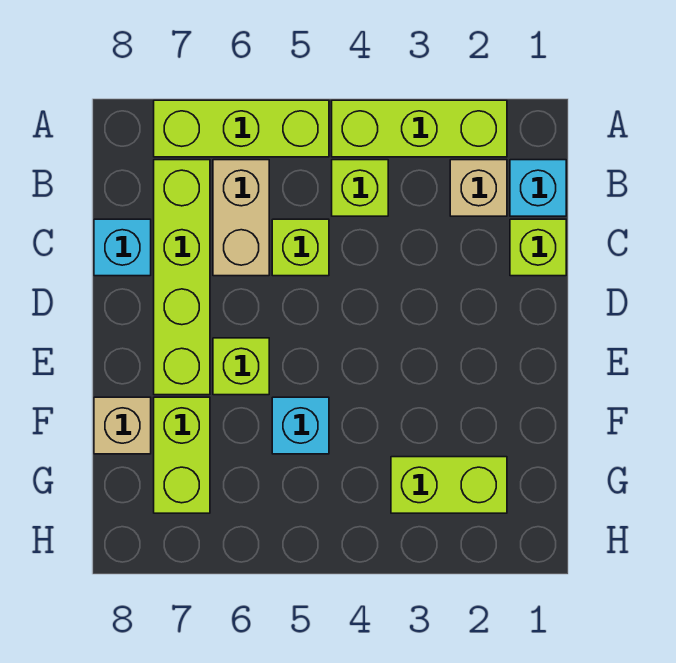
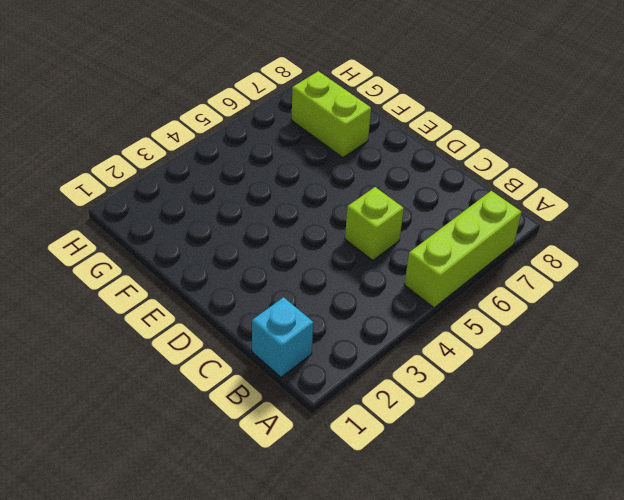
none -> lime 1x3 brick [332,100,507,157]
none -> tan 1x1 brick [450,160,507,216]
none -> lime 1x1 brick [332,160,388,216]

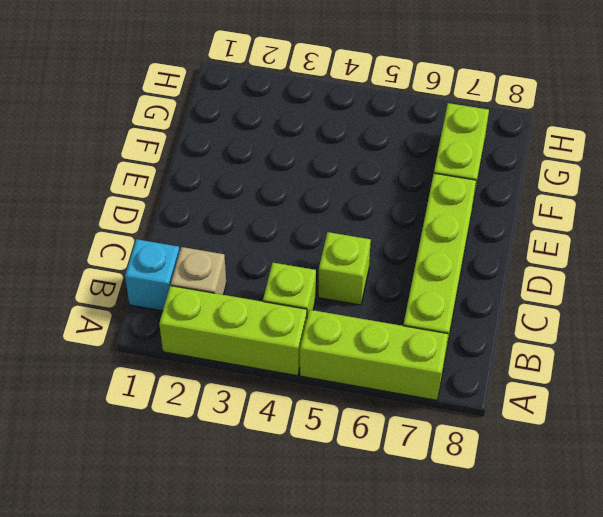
none -> tan 1x2 brick [213,160,269,276]
none -> lime 1x1 brick [510,219,566,276]
none -> cyan 1x1 brick [94,219,151,276]

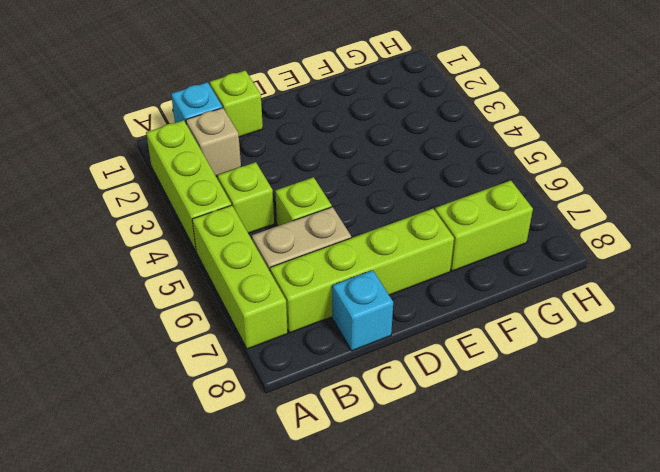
none -> lime 1x1 brick [213,338,269,395]
none -> cyan 1x1 brick [272,397,329,454]
none -> tan 1x1 brick [94,397,151,454]

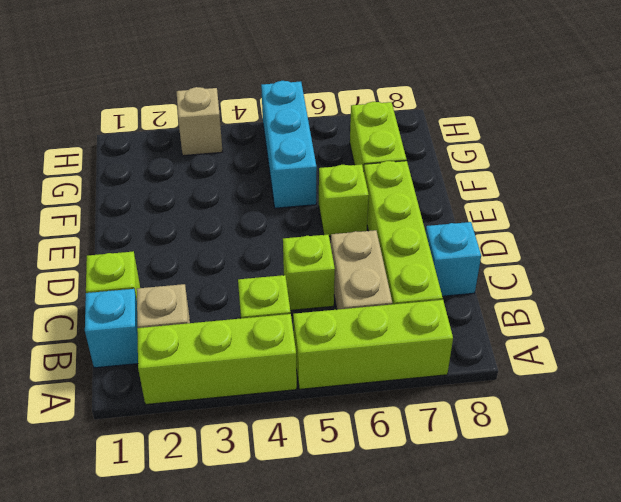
cyan 1x3 brick [261,81,317,208] -> cyan 1x1 brick [272,397,329,454]
tan 1x1 brick [177,87,223,156] -> tan 1x1 brick moved to [94,397,151,454]
none -> lime 1x2 brick [391,457,507,513]

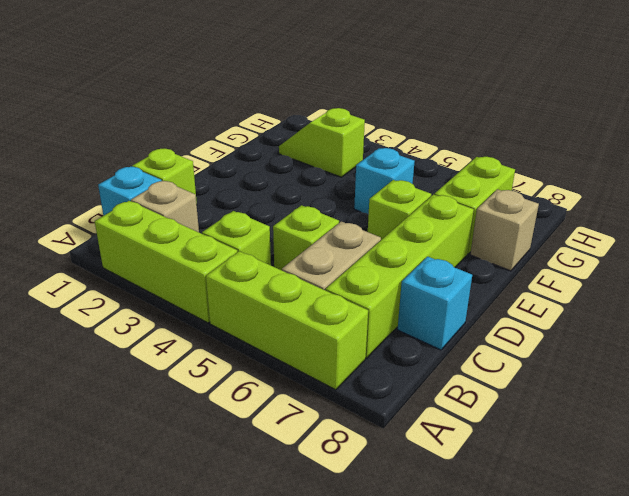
lime 1x2 slope [279,108,365,177] -> lime 1x2 brick [391,457,507,513]

